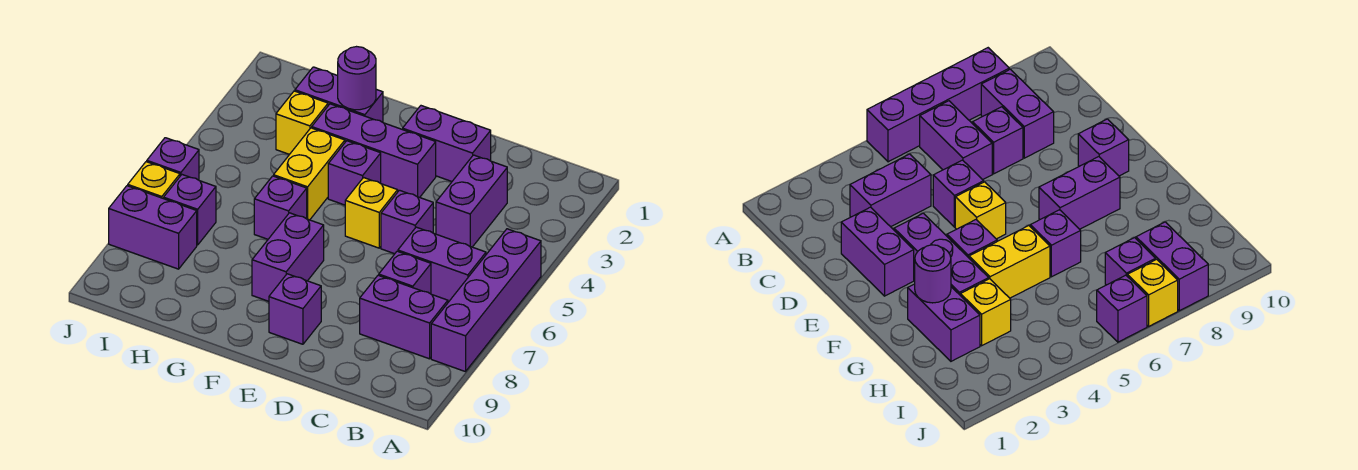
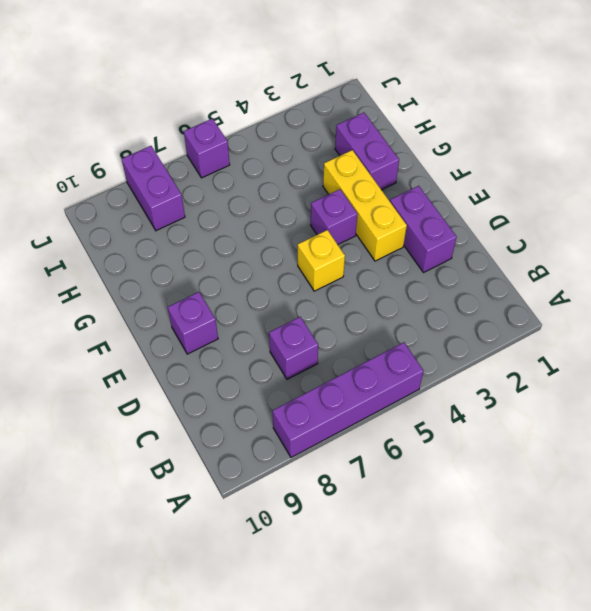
yellow 1x3 brick [323,150,407,261] -> purple 1x3 brick [312,104,436,197]
none -> purple 1x2 brick [398,227,486,302]
none -> purple 1x2 brick [360,275,448,359]
none -> purple 1x2 brick [436,155,507,247]

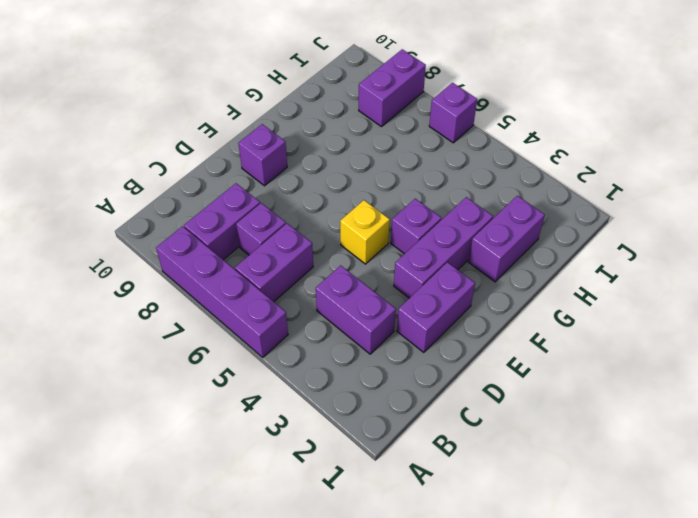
none -> purple 1x1 brick [381,190,433,254]
none -> purple 1x2 brick [252,213,324,301]
none -> yellow 1x2 brick [274,128,345,220]

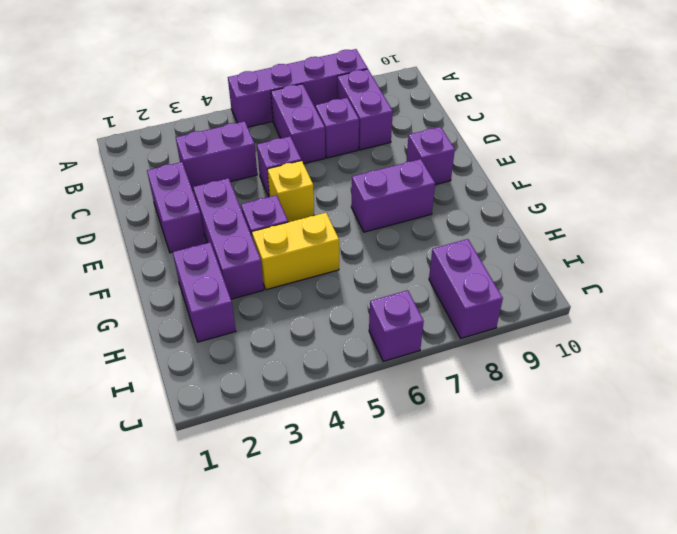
none -> purple 1x1 brick [254,176,307,239]
none -> yellow 1x1 brick [276,91,328,154]
none -> purple 1x1 brick [164,175,216,245]

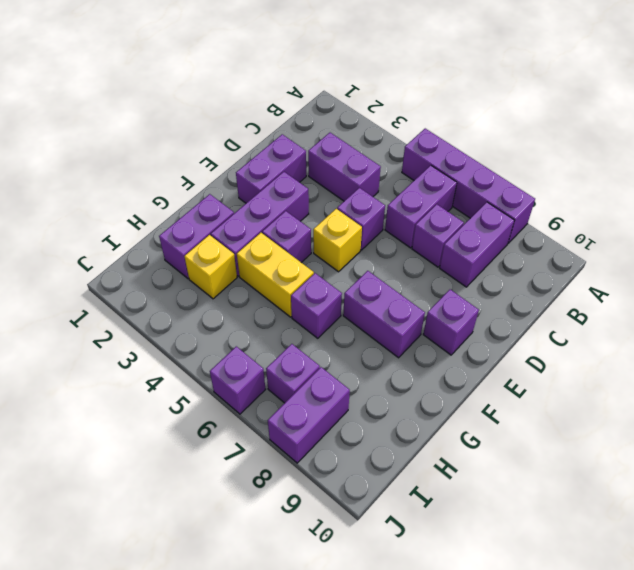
none -> yellow 1x1 brick [128,162,180,199]
none -> purple 1x1 round brick [338,47,376,110]

